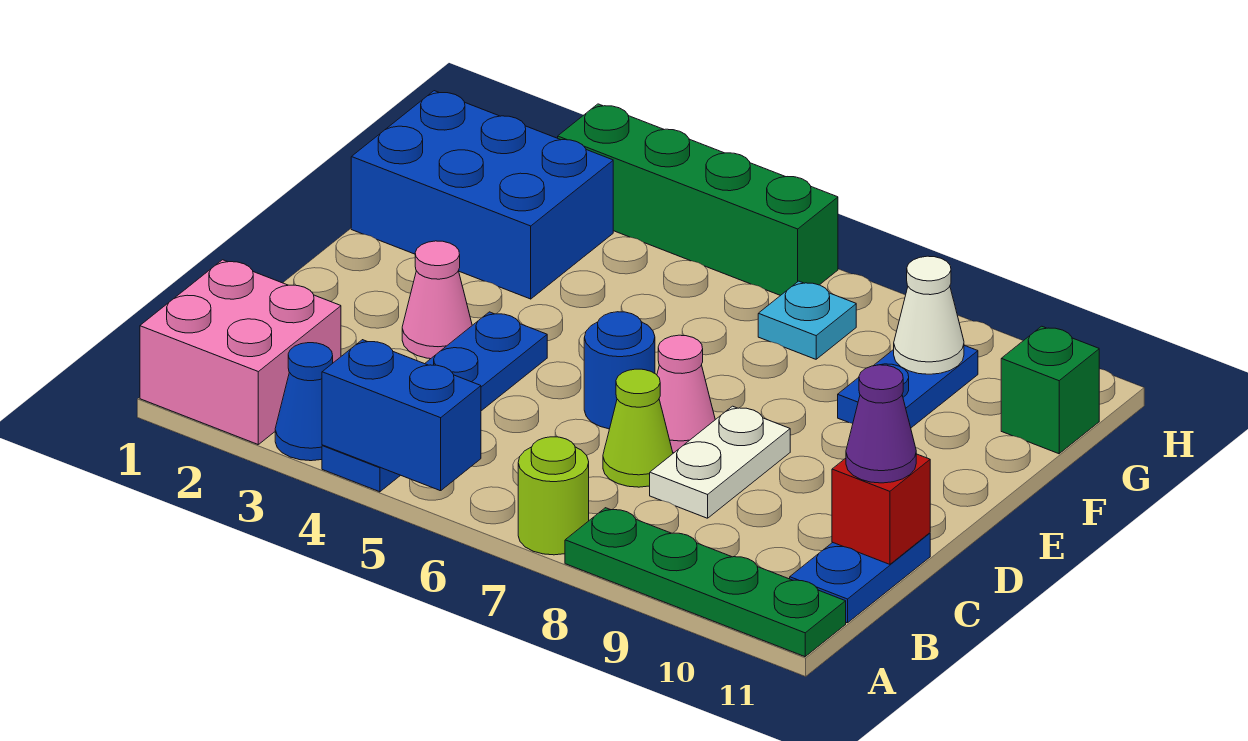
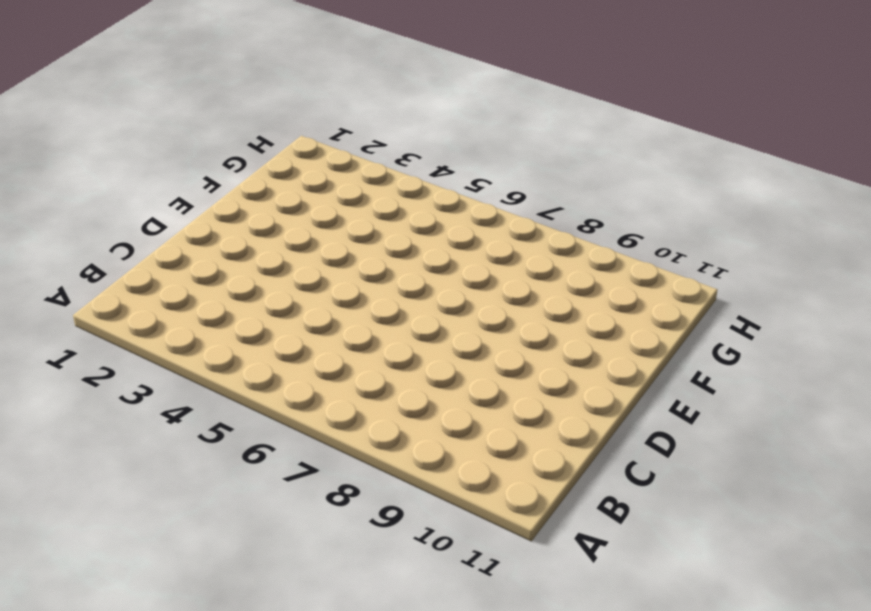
none -> pink 2x2 brick [140,260,341,444]
none -> blue 1x1 cone [275,343,333,461]
none -> blue 1x4 plate [322,312,547,492]

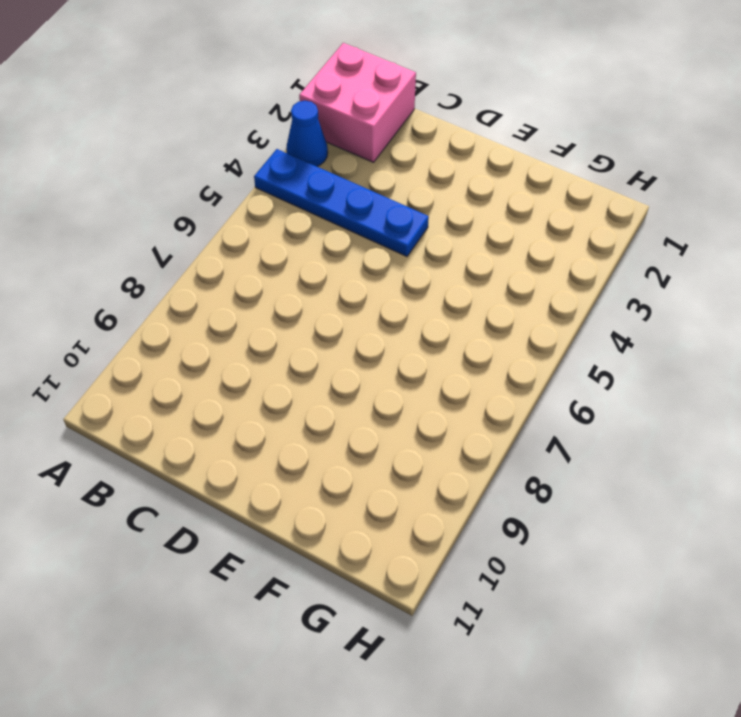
none -> lime 1x1 round brick [518,437,589,555]
none -> green 1x4 plate [565,508,846,657]
none -> blue 1x2 plate [790,533,930,623]

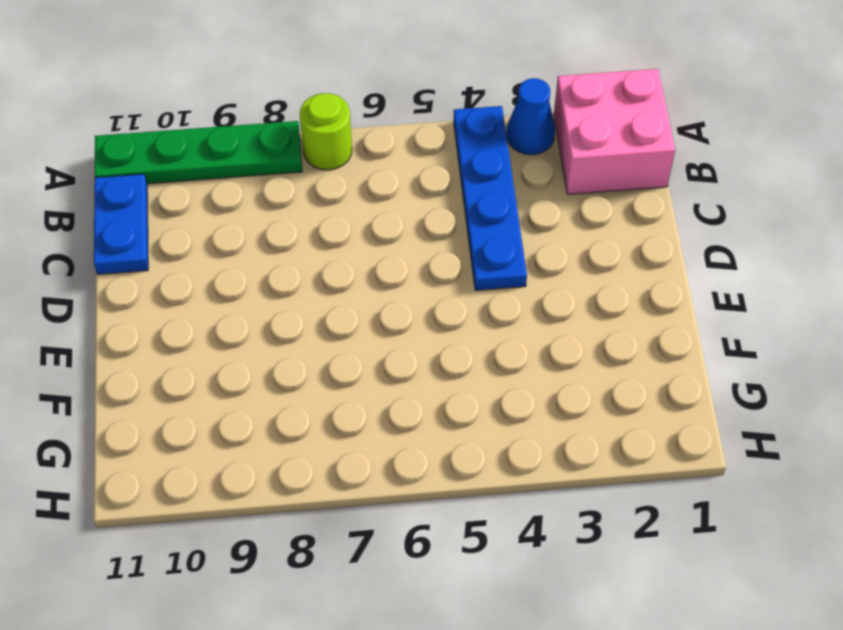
none -> lime 1x1 cone [603,369,673,487]
none -> white 1x2 plate [650,406,790,518]
none -> pink 1x1 cone [402,241,472,359]

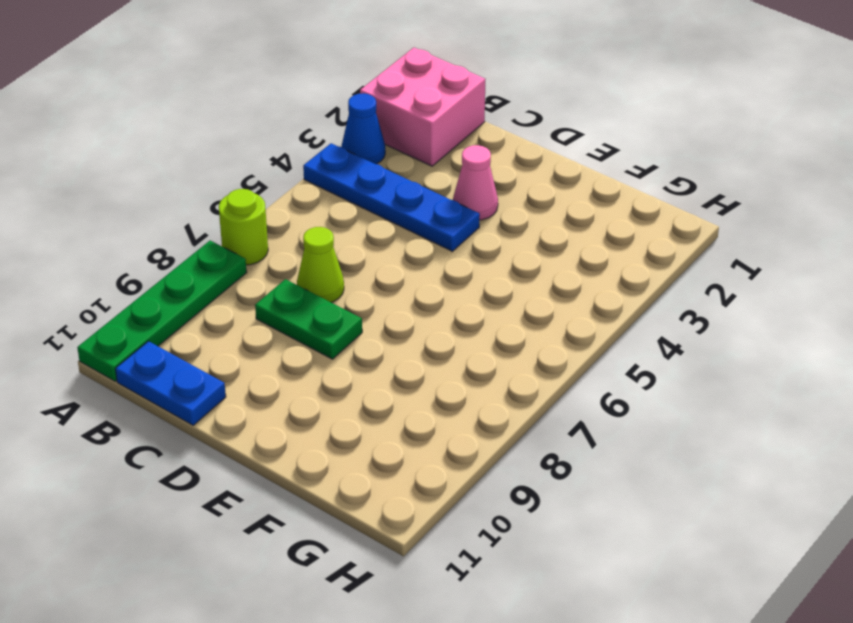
green 1x2 plate [255,279,362,359] -> white 1x2 plate [650,406,790,518]
none -> blue 1x1 round brick [584,312,655,429]
none -> pink 1x1 cone [657,335,715,453]
none -> blue 2x3 brick [351,91,613,299]

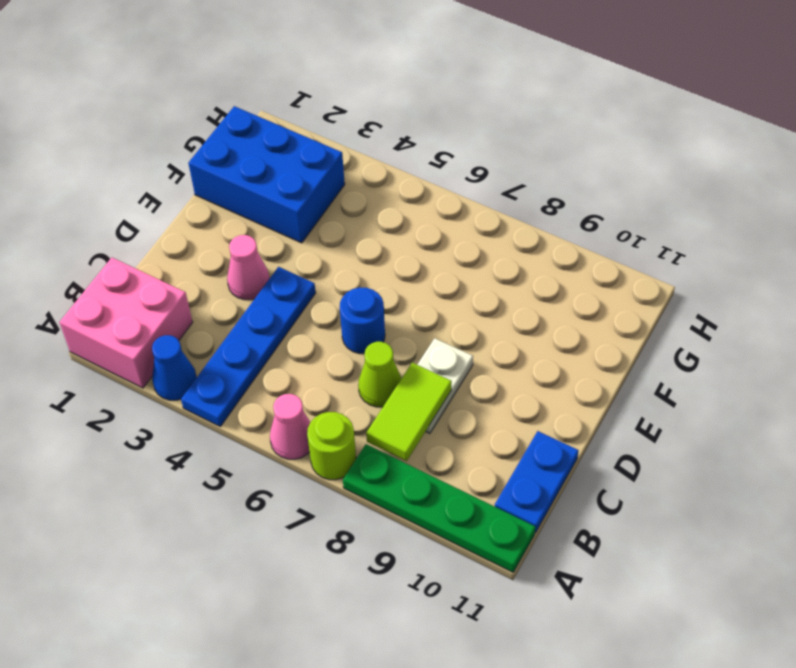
pink 1x1 cone [270,394,310,459] -> pink 1x1 cone moved to [657,335,715,453]
lime 1x2 tile [366,362,452,461] -> none
none -> blue 1x2 plate [838,345,978,428]
none -> cyan 1x1 plate [758,281,856,359]
none -> green 1x1 brick [1001,326,1099,454]

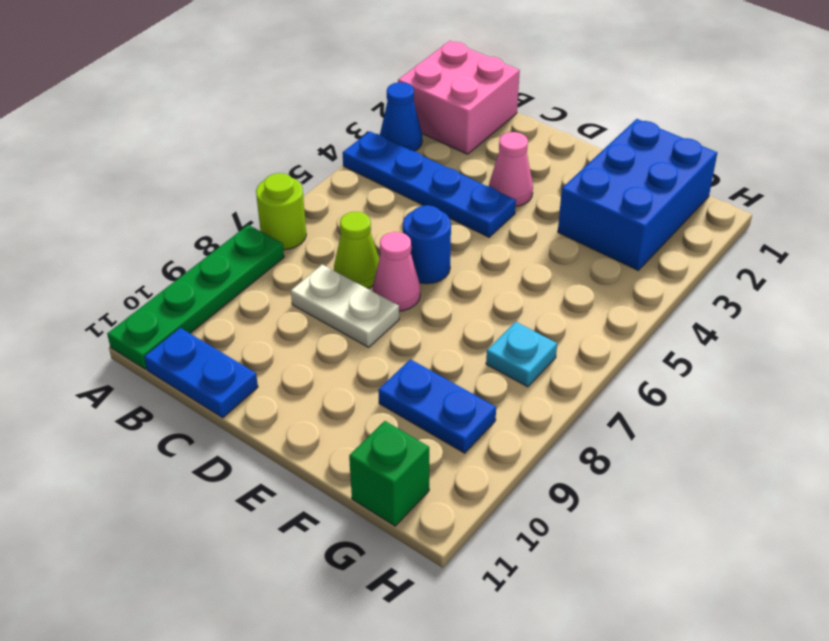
none -> green 1x4 brick [558,104,838,296]
none -> blue 1x2 brick [322,340,481,491]
none -> red 1x1 brick [832,454,930,564]

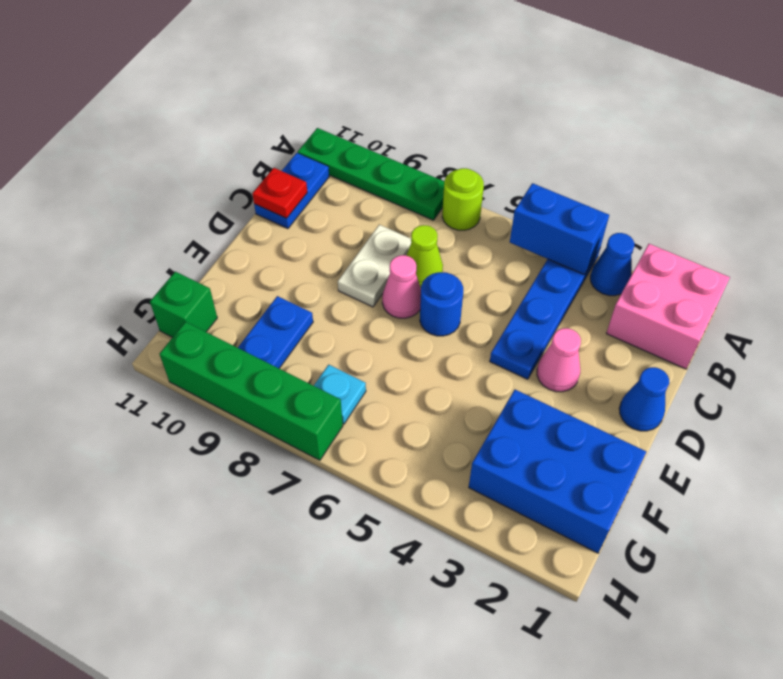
red 1x1 plate [252,168,307,218] -> red 1x1 brick [832,454,930,564]
blue 1x1 cone [619,367,669,431] -> none
green 1x4 brick [160,322,343,460] -> green 1x4 brick moved to [558,104,838,296]
none -> white 1x1 cone [894,256,964,374]
none -> purple 1x1 cone [846,365,916,483]

